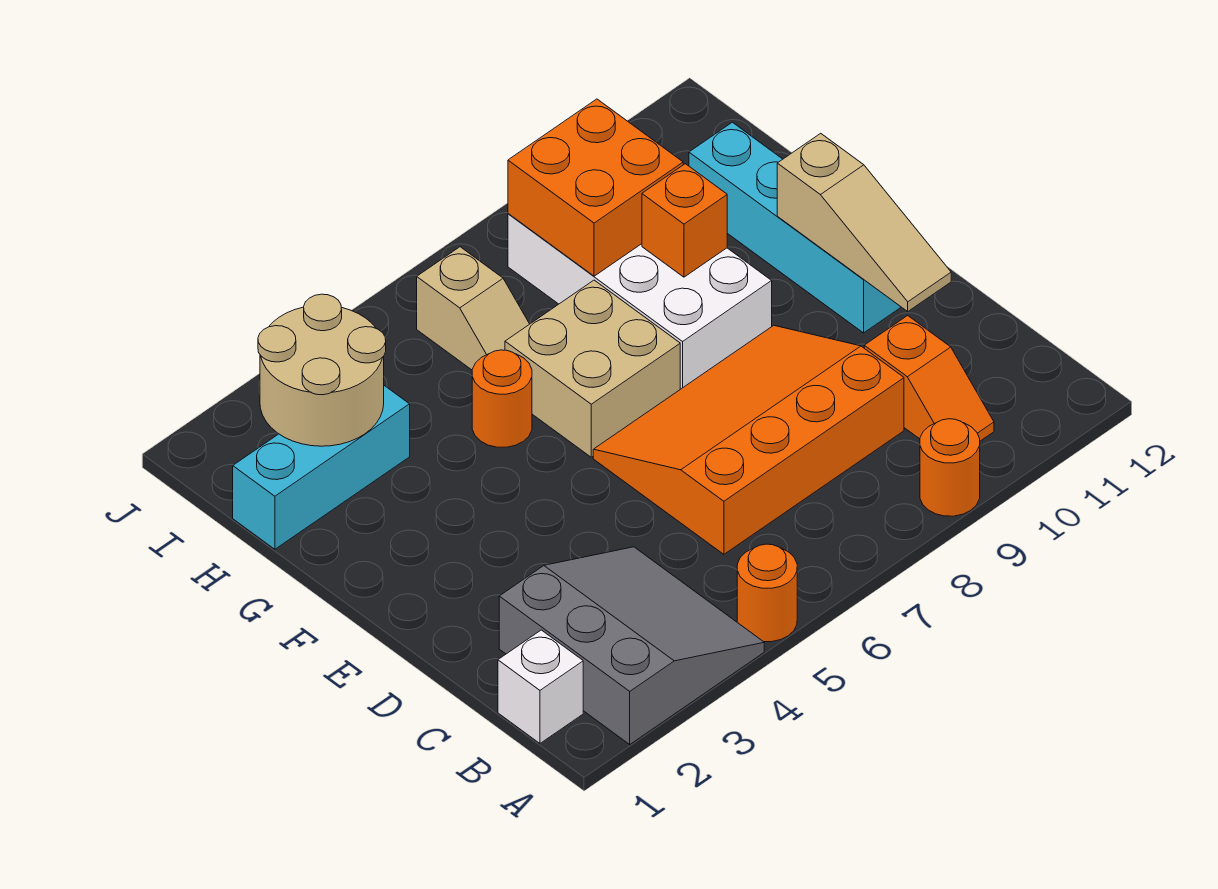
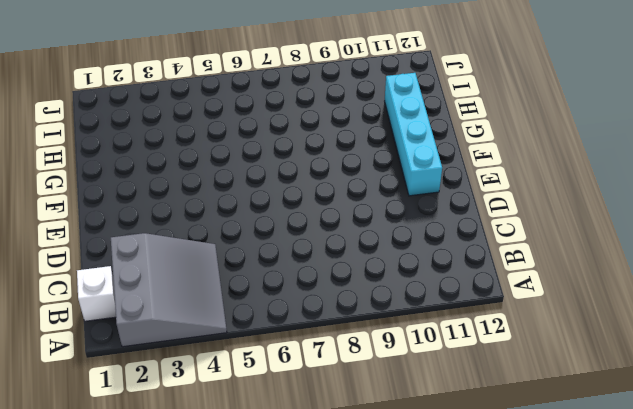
none -> orange 1x1 round brick [737,544,797,642]
none -> orange 1x1 round brick [920,419,980,516]
none -> orange 1x2 slope [864,316,994,441]

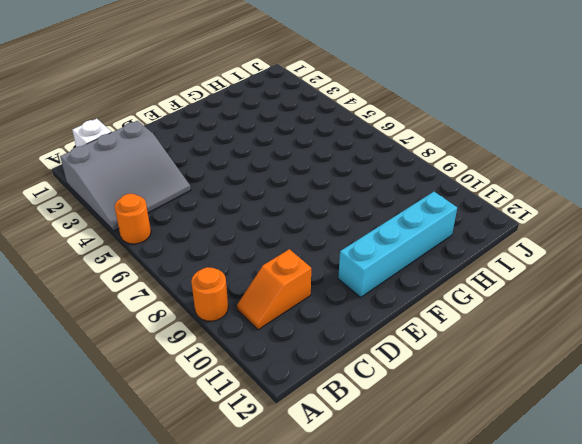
none -> orange 3x4 slope [593,325,904,554]
none -> tan 2x2 brick [505,280,680,457]
none -> white 2x4 brick [508,214,772,389]

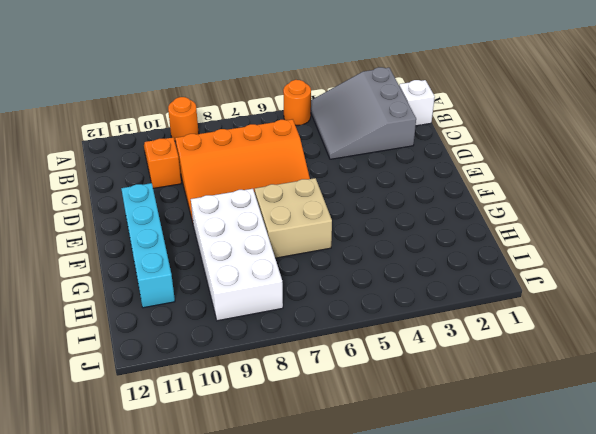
none -> orange 1x1 round brick [472,350,532,447]
none -> cyan 1x3 brick [233,386,410,549]
none -> tan 1x2 slope [417,247,529,370]

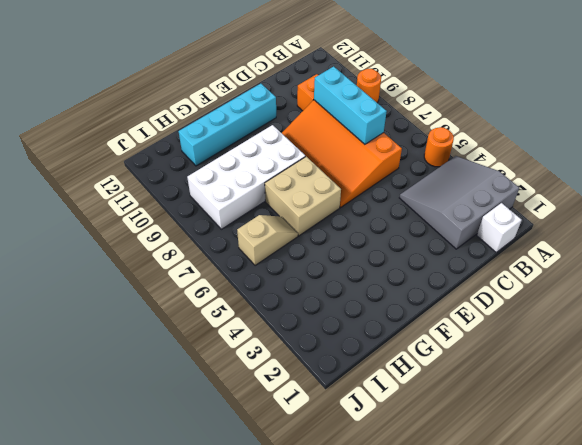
cyan 1x3 brick [314,66,387,144] -> cyan 1x3 brick moved to [233,386,410,549]
none -> orange 1x1 round brick [472,350,532,447]
none -> tan 1x3 slope [777,133,951,311]
none -> orange 1x1 brick [642,164,727,277]

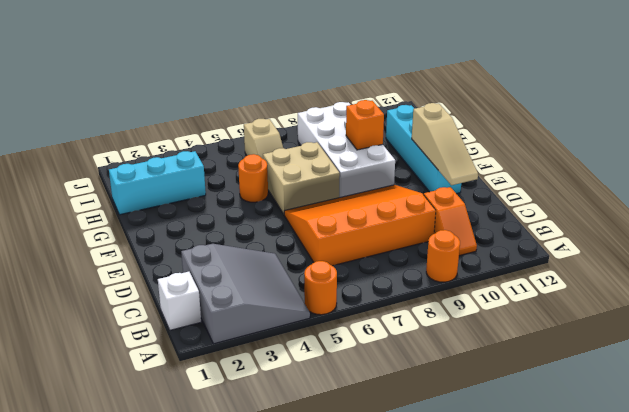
none -> tan 2x2 round brick [258,294,386,446]
none -> orange 2x2 brick [508,99,683,276]

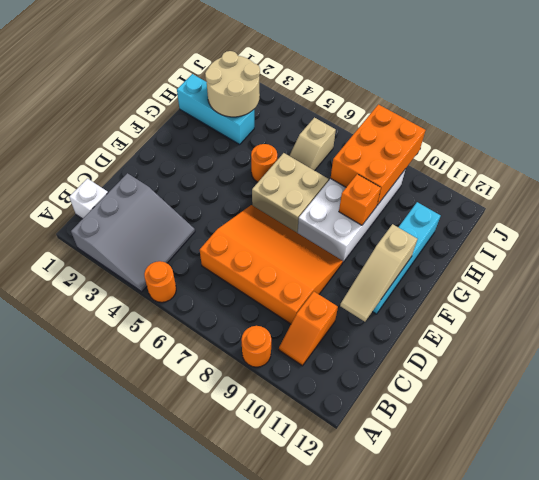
orange 2x3 brick [331,104,425,205] -> orange 2x2 brick [508,99,683,276]

